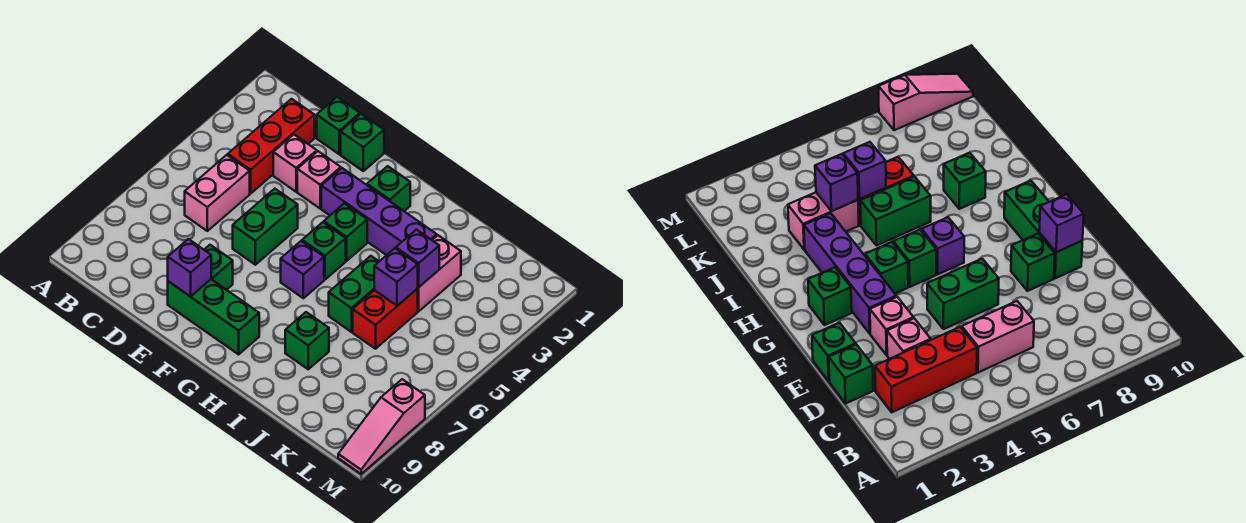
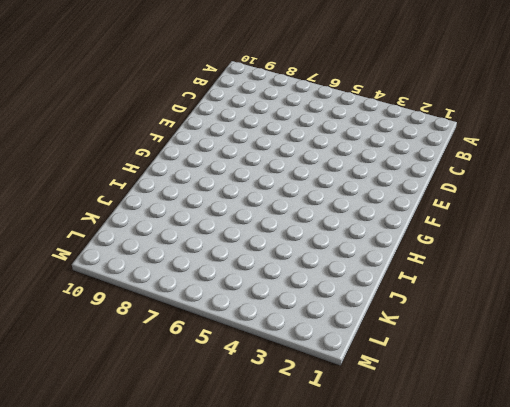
none -> red 1x3 brick [228,99,314,194]
none -> pink 1x2 brick [185,155,250,231]
none -> green 1x1 brick [317,97,360,154]

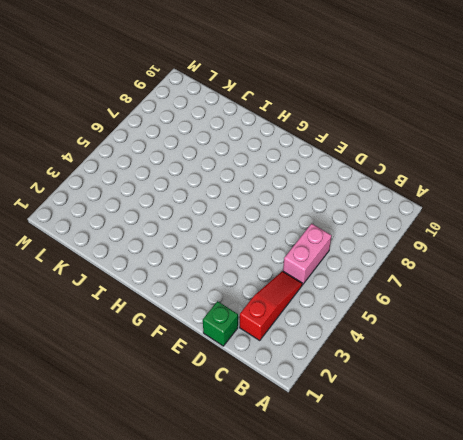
red 1x3 slope [240,271,302,340] -> red 1x3 brick [228,99,314,194]
none -> pink 1x1 brick [273,135,317,192]
none -> green 1x1 brick [341,114,384,171]
none -> pink 1x1 brick [297,151,341,208]

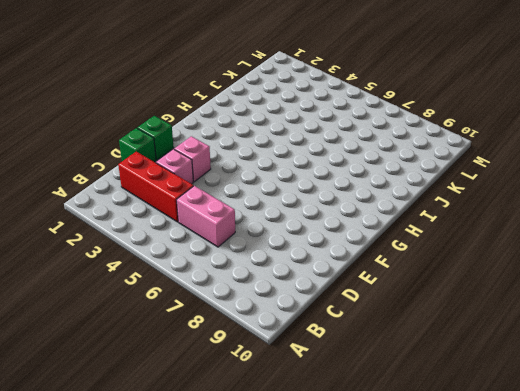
none -> green 1x2 brick [233,189,298,265]
none -> green 1x1 brick [204,245,233,290]
none -> green 1x3 brick [168,279,259,354]

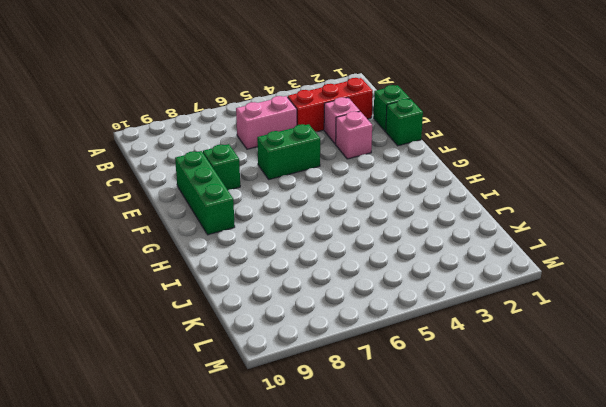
none -> purple 1x4 brick [321,168,437,255]
none -> green 1x1 brick [367,166,410,211]
none -> green 1x1 brick [324,203,367,261]

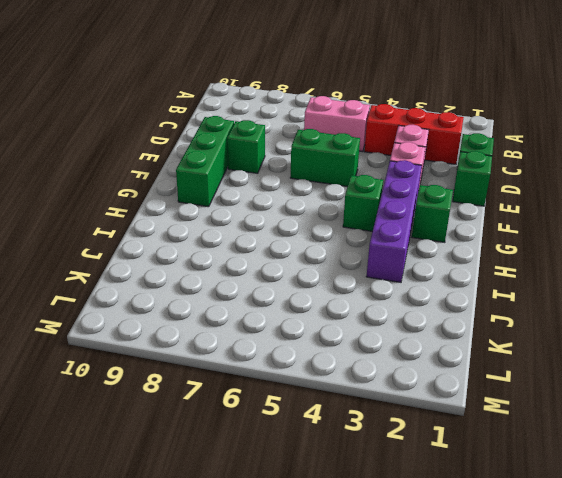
none -> green 1x1 brick [302,222,346,280]
none -> purple 1x1 brick [281,241,324,298]
none -> green 1x2 brick [329,256,379,332]

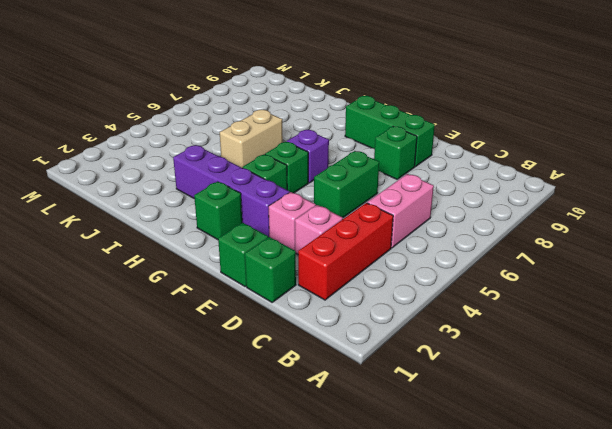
tan 1x2 brick [220,110,283,168] -> green 1x2 brick [329,256,379,332]
none -> green 1x1 brick [285,312,329,369]
none -> pink 1x2 brick [417,235,461,311]
none -> red 1x2 brick [353,289,418,349]

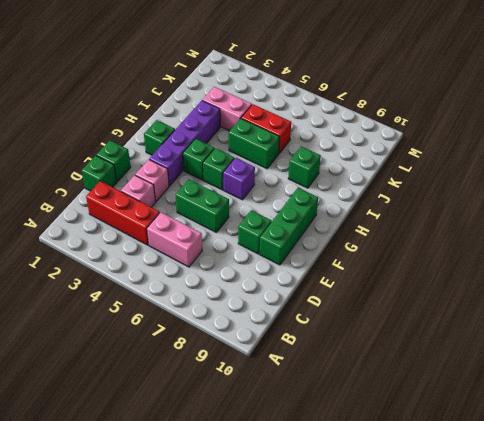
none -> pink 1x3 slope [338,379,425,474]
none -> purple 1x1 brick [168,239,211,297]
none -> purple 1x1 brick [396,230,439,287]

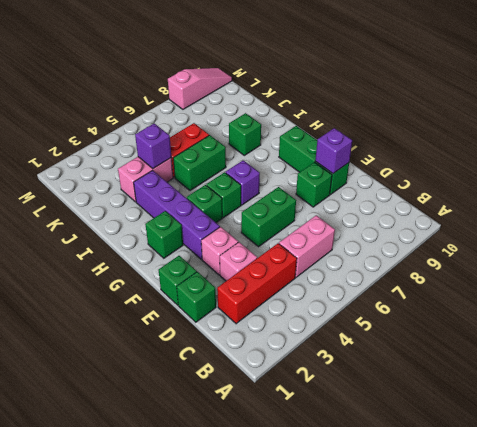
none -> purple 1x1 brick [374,248,418,306]

